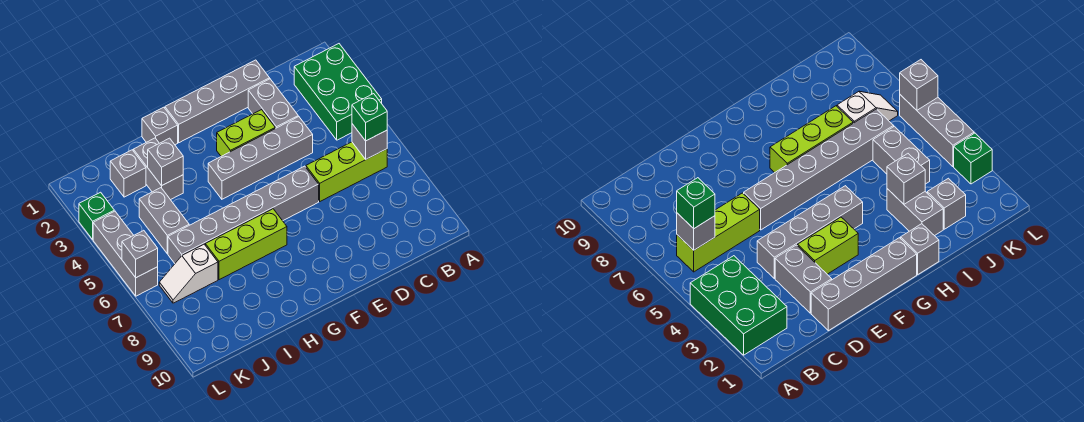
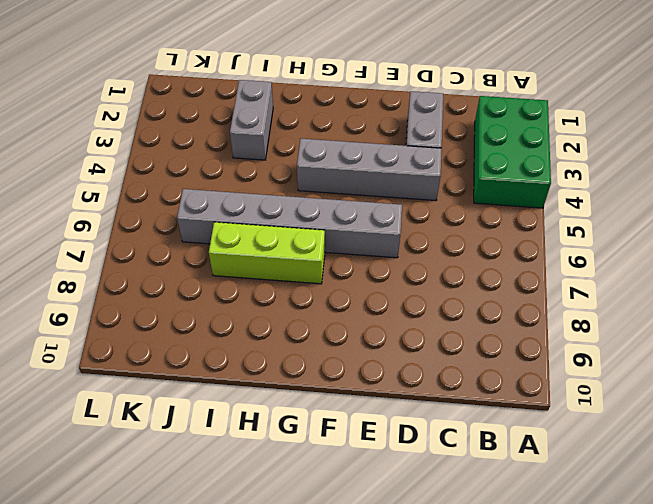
none -> lime 1x3 brick [306,142,387,201]
none -> grey 1x4 brick [165,60,270,143]
none -> lime 1x2 brick [217,110,275,156]

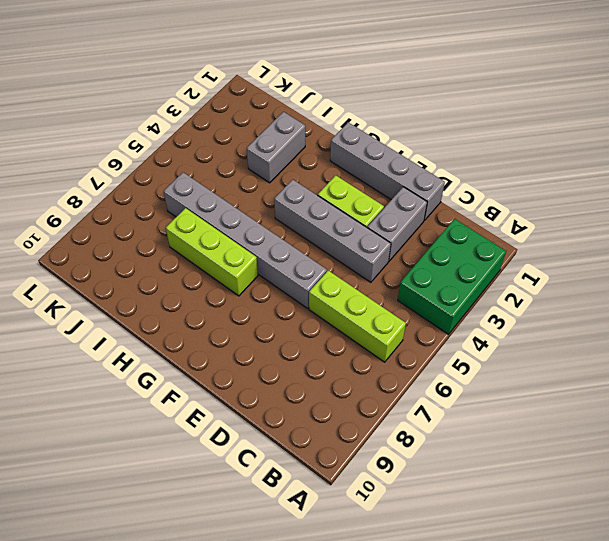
none -> grey 1x1 brick [142,107,178,145]
none -> grey 1x1 brick [110,150,146,197]
none -> grey 1x2 brick [139,188,189,254]

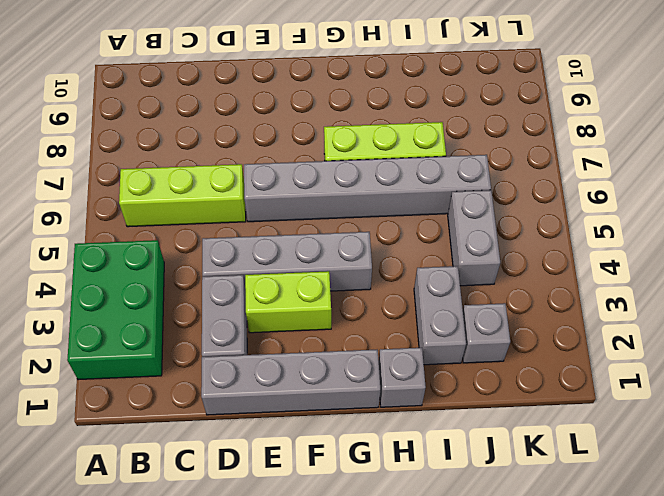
none -> white 1x2 slope [159,244,218,303]
none -> green 1x1 brick [79,192,114,239]
none -> grey 1x3 brick [93,211,158,296]

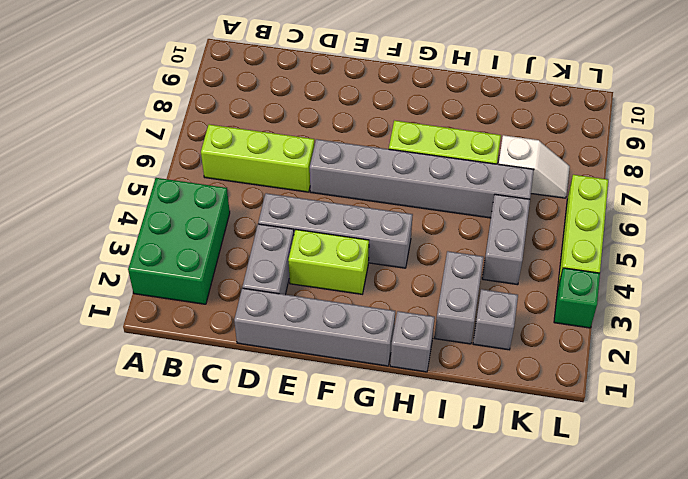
lime 1x3 brick [558,175,608,286] -> grey 1x3 brick [93,211,158,296]
none -> grey 1x1 brick [352,124,387,159]
none -> grey 1x1 brick [148,138,183,186]
none -> grey 1x1 brick [122,230,158,278]

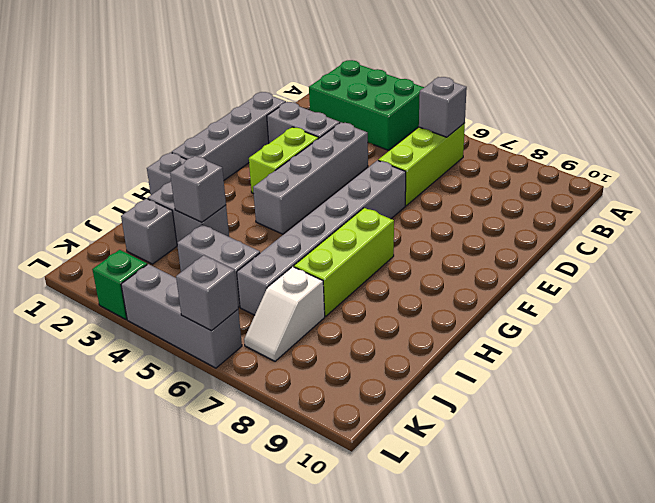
none -> green 1x1 brick [352,94,387,141]

